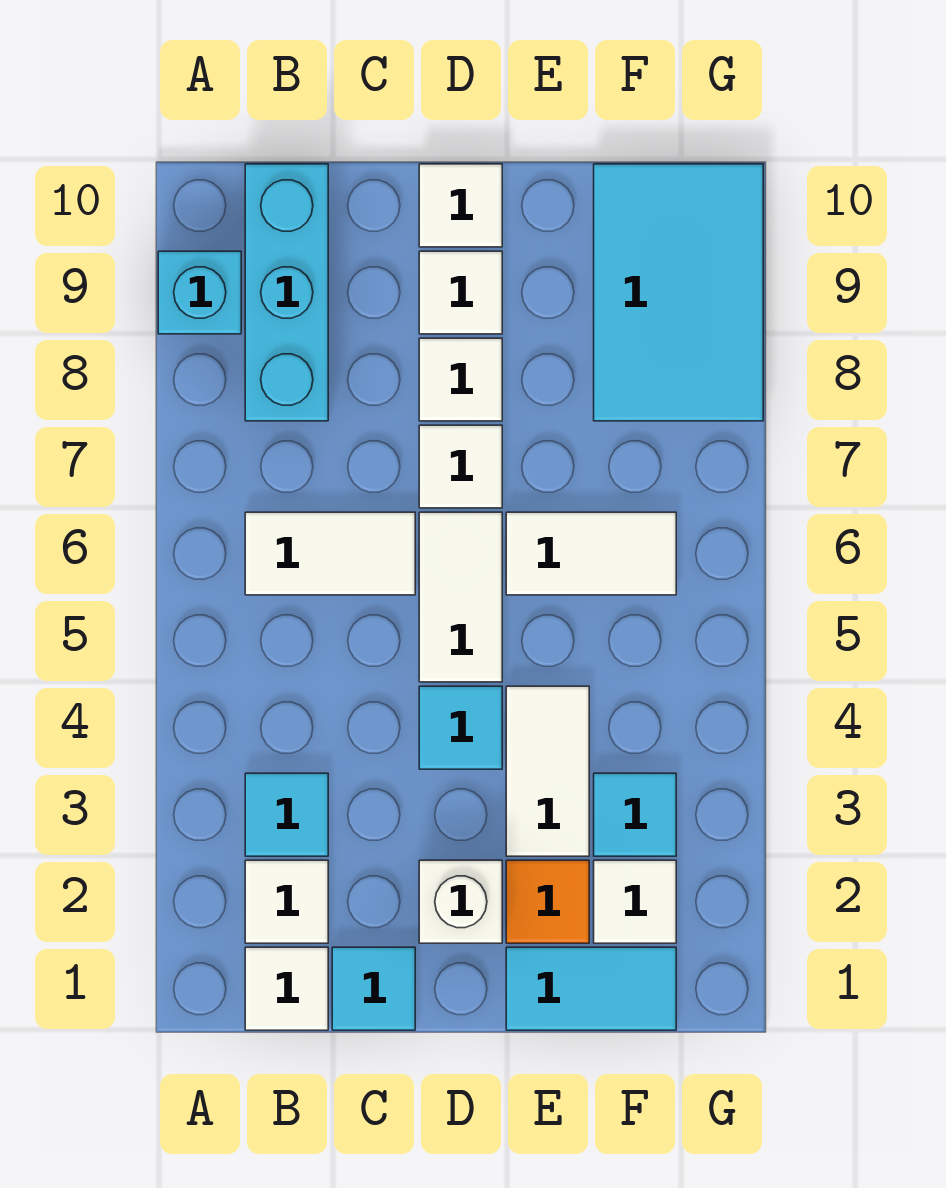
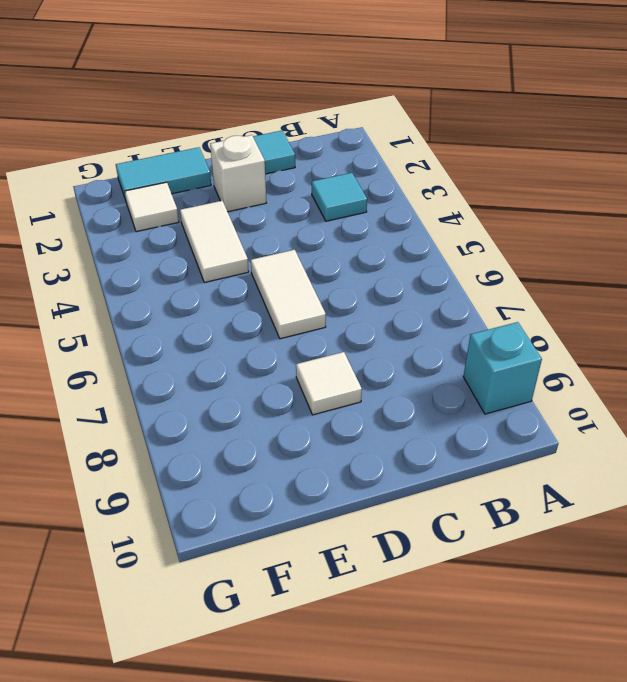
none -> white 1x1 tile [245,947,328,1030]
none -> white 1x1 tile [245,860,328,943]
none -> white 1x2 tile [245,512,415,595]

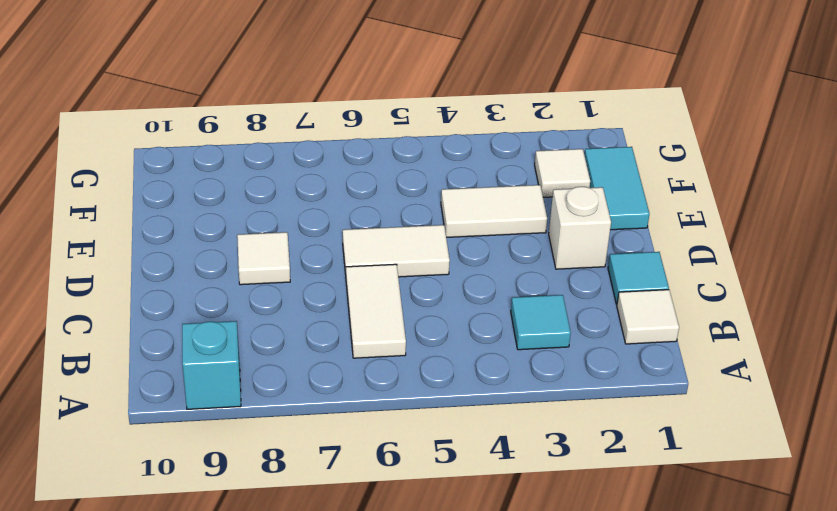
none -> white 1x1 tile [245,860,328,943]
none -> cyan 1x3 brick [245,164,328,421]
none -> cyan 1x1 tile [419,686,502,769]

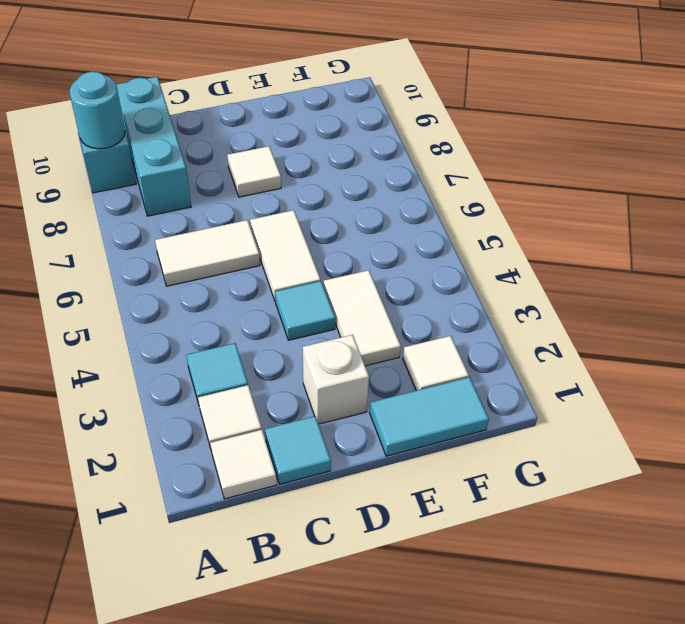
cyan 1x1 round brick [70,72,125,149] -> none
none -> white 1x1 tile [419,425,502,508]
none -> white 1x1 tile [419,251,502,334]
none -> white 1x1 tile [419,164,502,247]

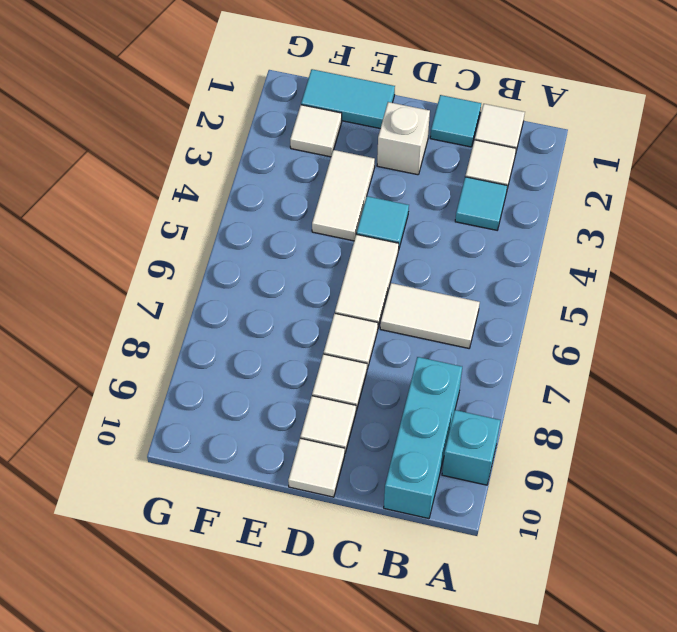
none -> orange 1x1 tile [506,860,589,943]
none -> white 1x2 tile [506,512,676,595]
none -> cyan 1x1 tile [594,773,676,856]

